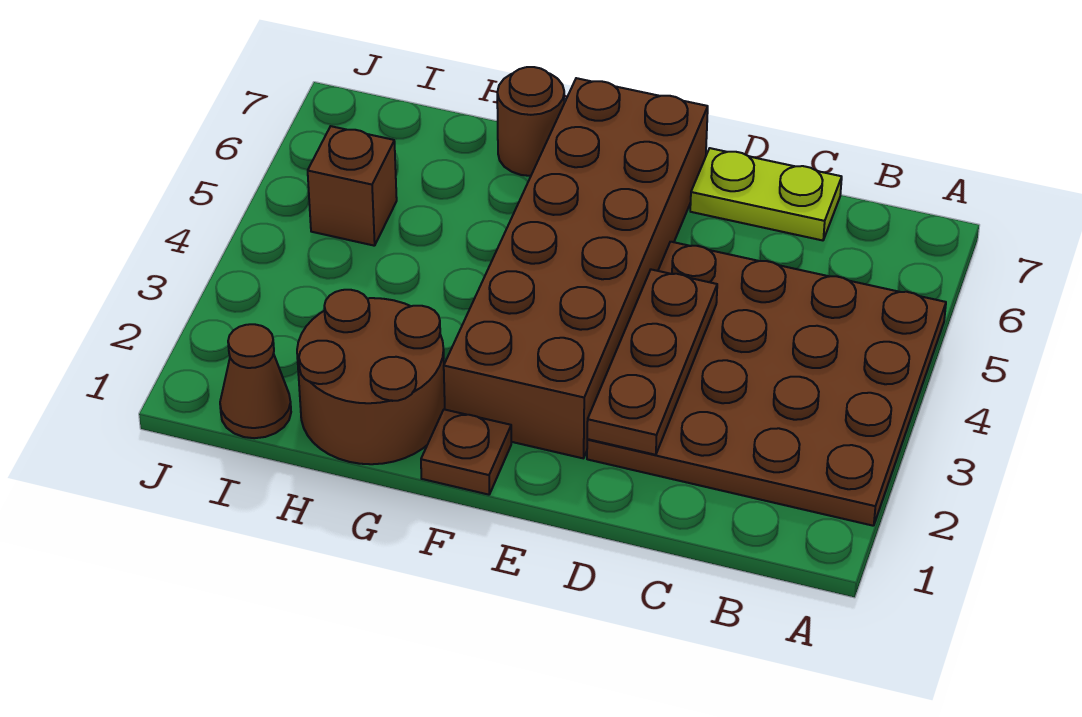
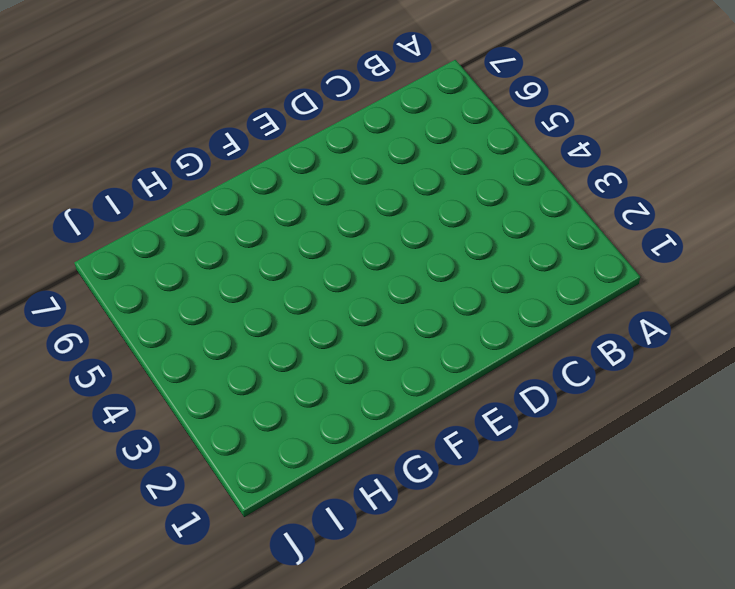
none -> brown 4x4 plate [587,242,946,526]
none -> lime 1x2 plate [690,148,842,240]

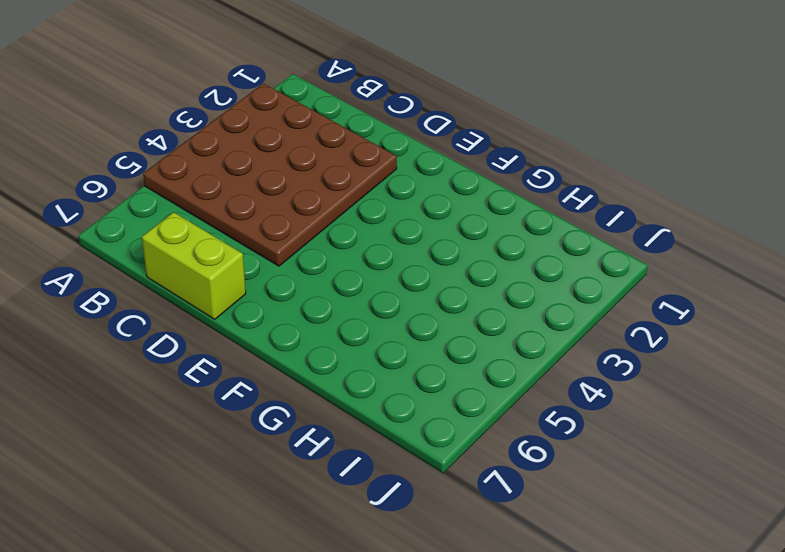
lime 1x2 brick [142,212,246,319] -> lime 1x2 plate [690,148,842,240]
none -> brown 2x6 brick [444,78,708,458]
none -> brown 1x1 plate [421,409,511,495]

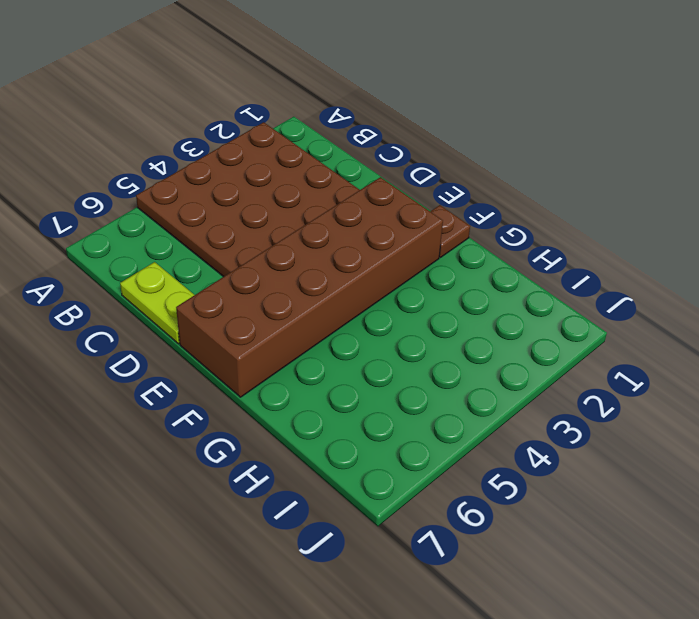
none -> brown 2x2 round brick [297,290,445,464]
none -> brown 1x1 round brick [497,67,564,176]

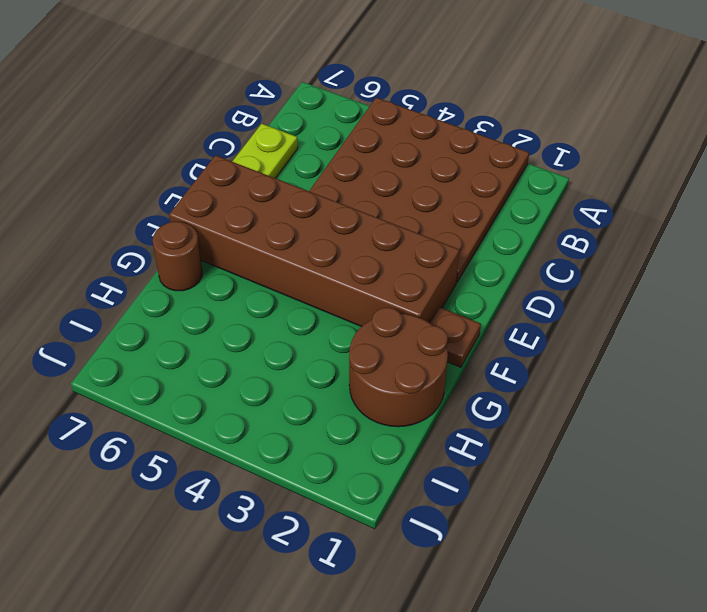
none -> brown 1x1 cone [220,324,291,438]
none -> brown 1x1 brick [308,126,397,246]

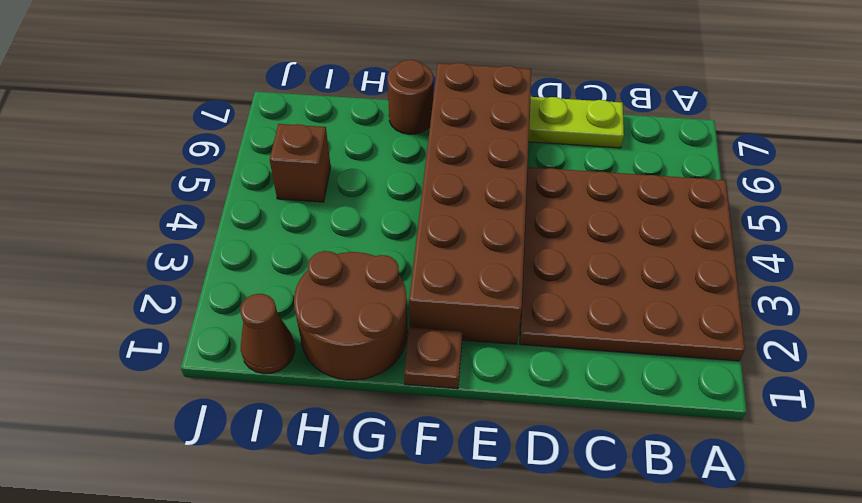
none -> brown 1x3 plate [587,270,717,455]

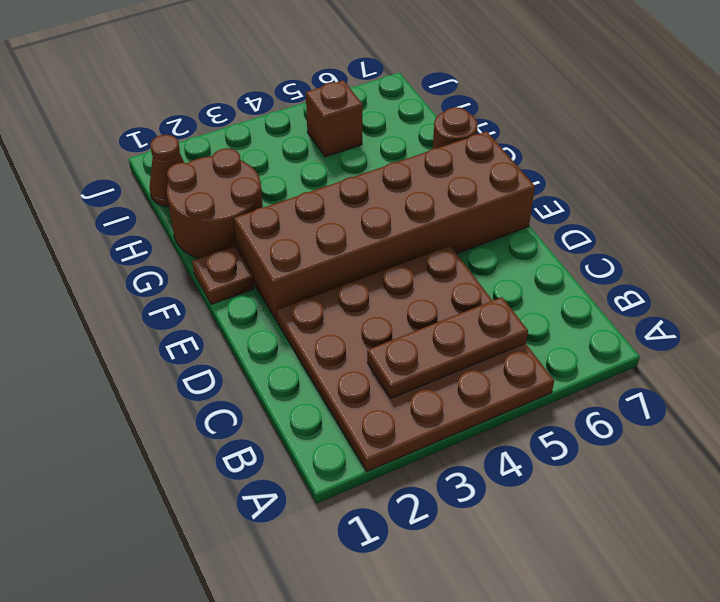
brown 1x3 plate [367,297,528,398] -> brown 1x3 plate moved to [587,270,717,455]
none -> lime 1x2 plate [690,148,842,240]

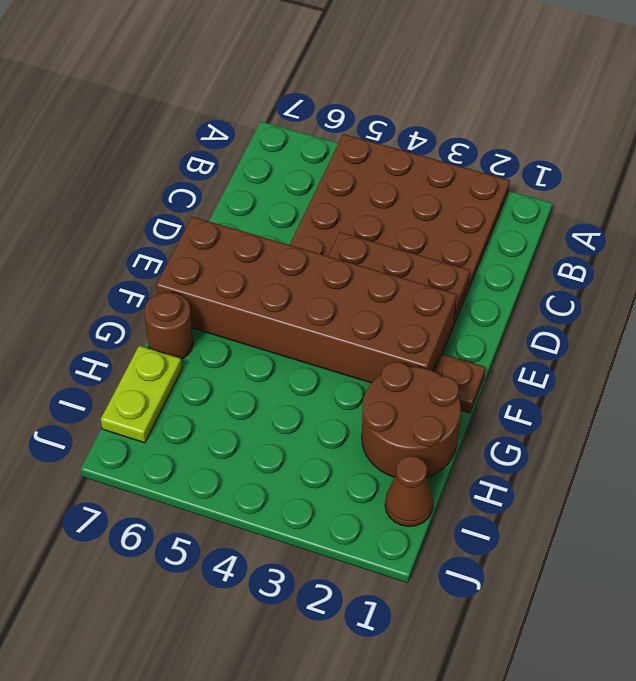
lime 1x2 plate [101,346,182,443] -> lime 1x2 plate moved to [690,148,842,240]
none -> brown 1x1 brick [308,126,397,246]

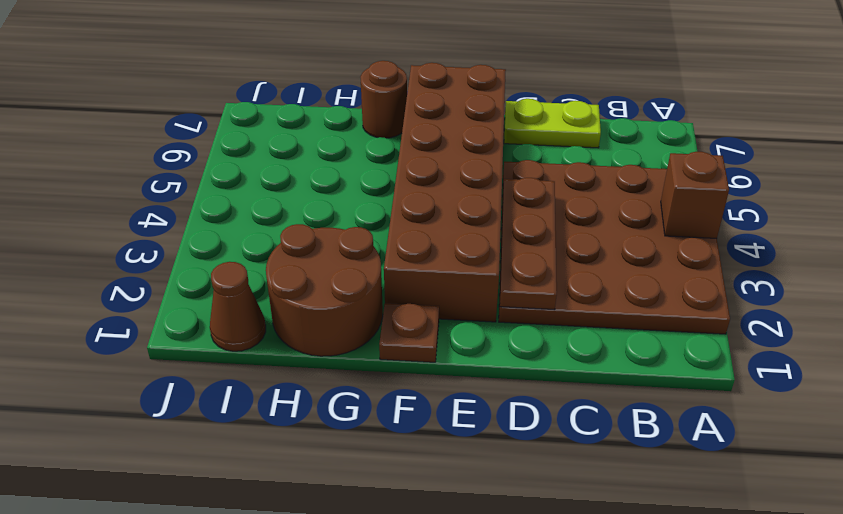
brown 1x1 brick [661,152,729,238] -> brown 1x1 brick moved to [308,126,397,246]

